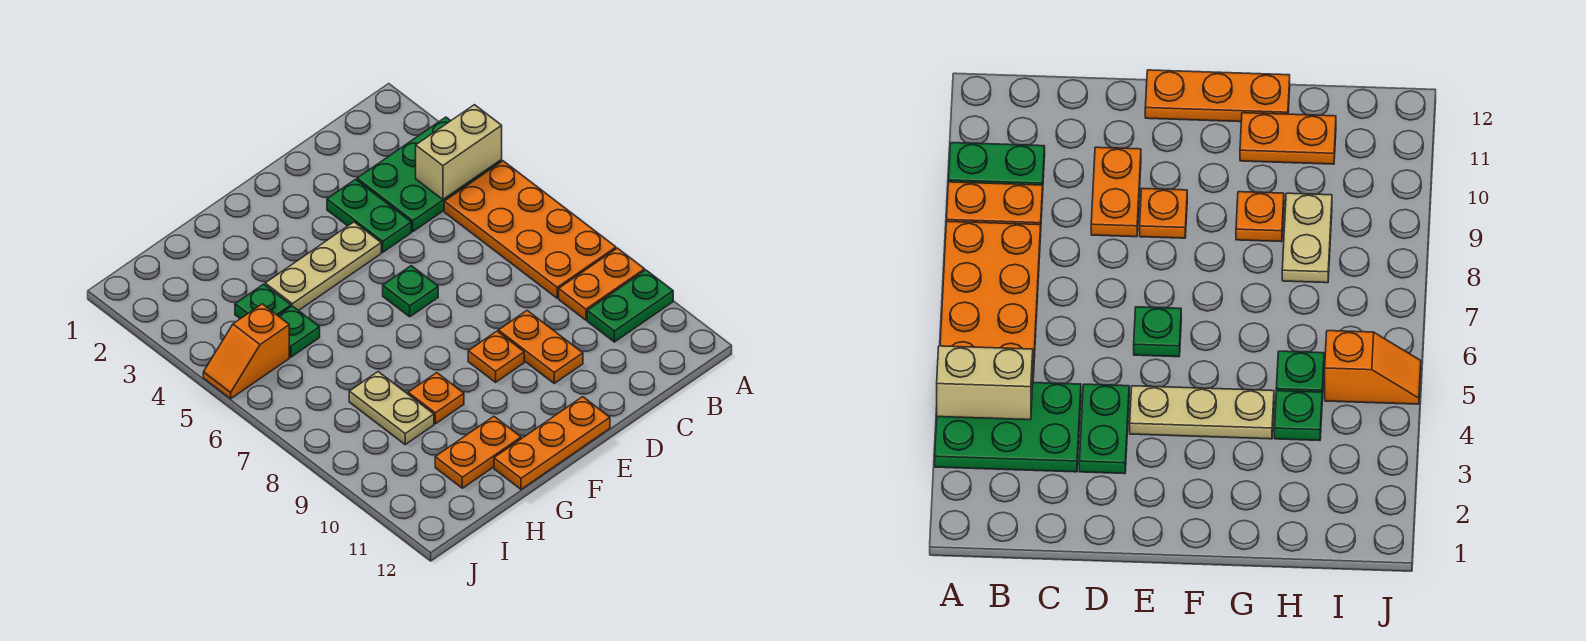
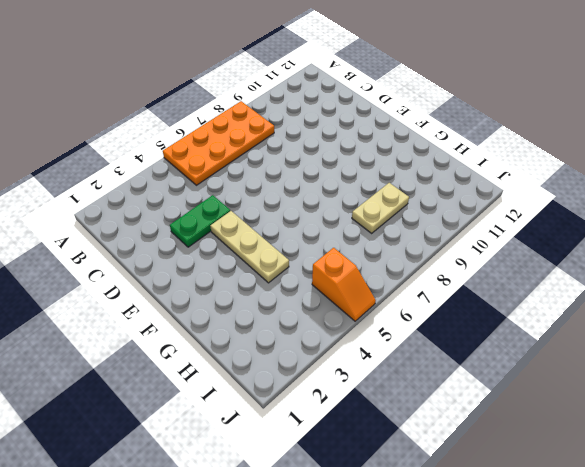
none -> green 2x3 plate [357,117,502,232]
none -> orange 1x2 plate [559,248,645,320]
none -> green 1x2 plate [587,270,673,342]

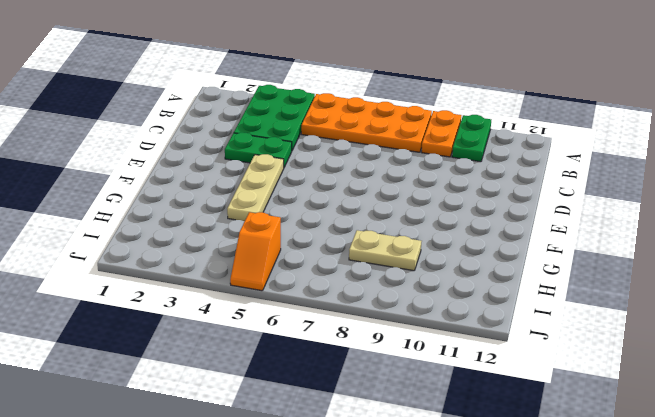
none -> orange 1x2 plate [498,311,583,383]
none -> green 1x1 plate [383,266,438,317]
none -> orange 1x1 plate [468,331,524,382]

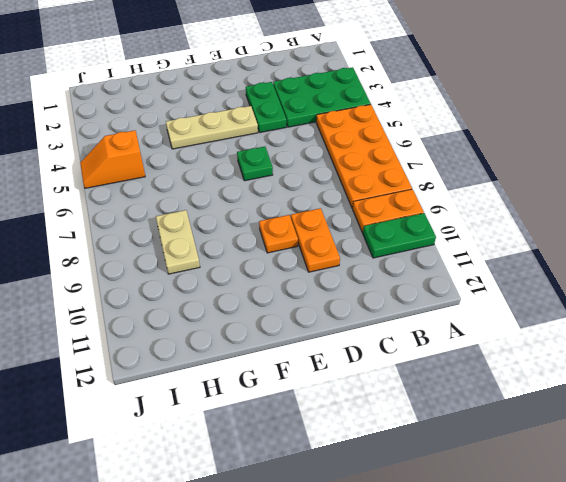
none -> orange 1x3 plate [494,397,610,489]
none -> orange 1x1 plate [408,373,464,424]
none -> orange 1x2 plate [435,416,521,488]

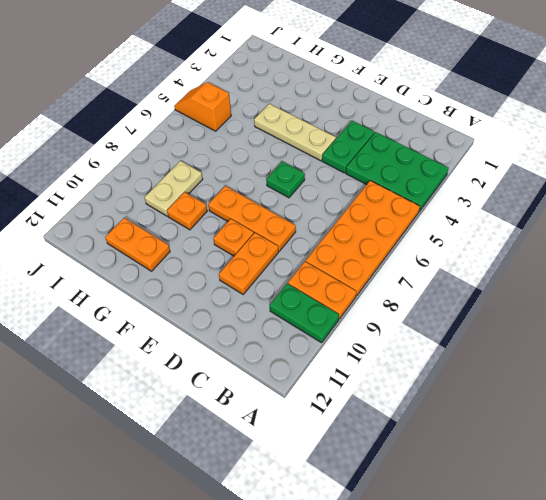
orange 1x3 plate [208,186,296,251] -> orange 1x3 plate moved to [494,397,610,489]
none -> green 1x1 plate [235,284,291,319]
none -> green 1x1 plate [278,306,320,357]
none -> tan 1x2 brick [416,105,502,199]

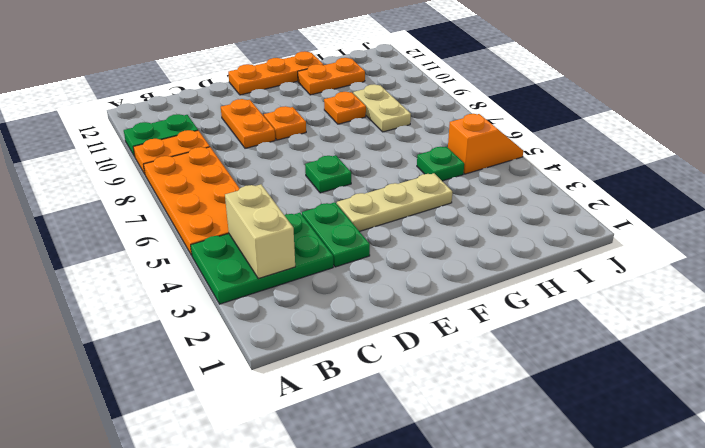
tan 1x2 brick [225,184,295,279] -> tan 1x2 brick turned to [416,105,502,199]
none -> green 1x1 plate [235,284,291,319]

